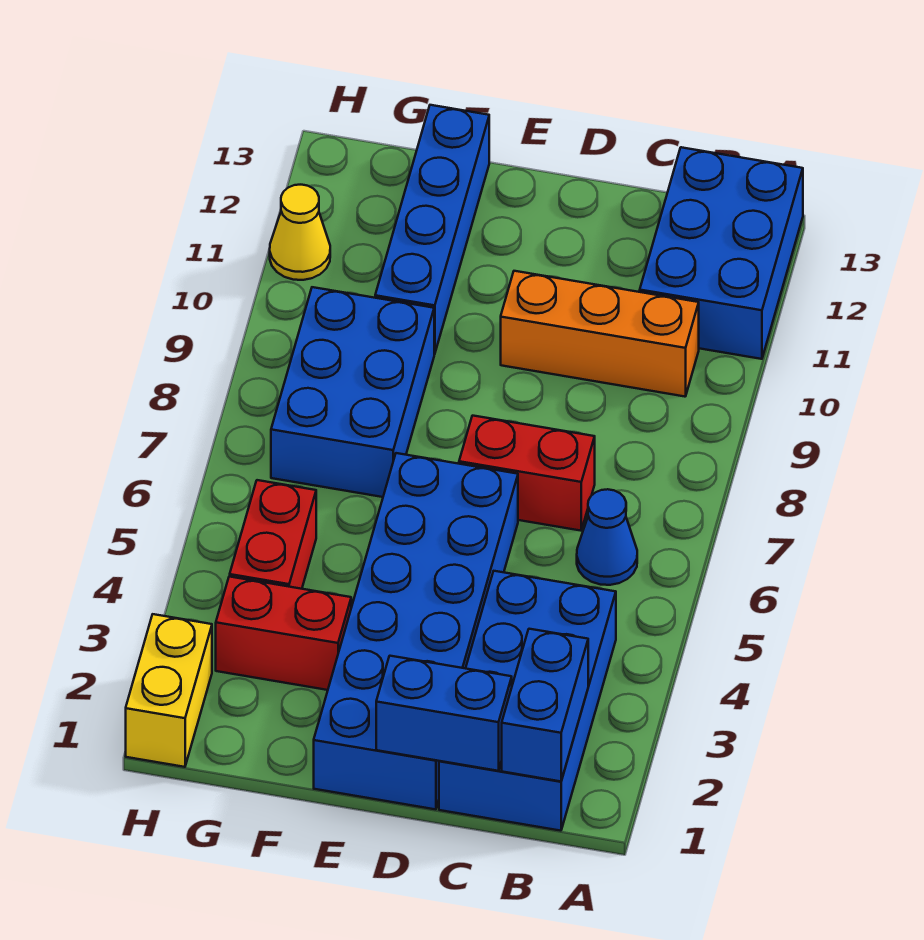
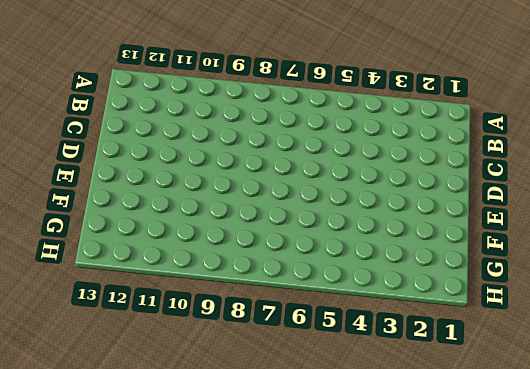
none -> blue 2x3 brick [640,147,803,359]
none -> blue 2x4 brick [439,571,616,831]
none -> blue 1x1 cone [577,489,637,585]

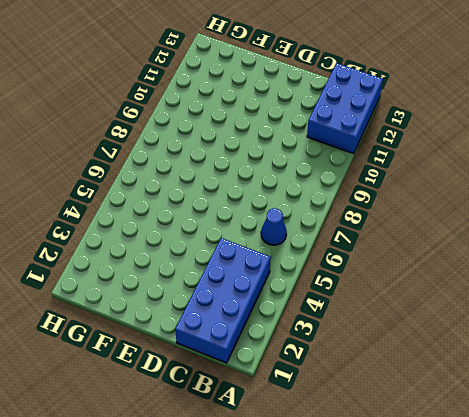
none -> orange 1x3 brick [501,271,699,397]
none -> red 1x2 brick [459,416,595,531]
none -> blue 2x6 brick [314,453,518,809]

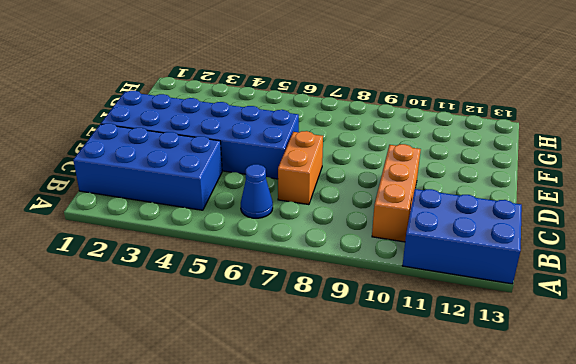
orange 1x2 brick [278,131,323,205] -> red 1x2 brick [459,416,595,531]
none -> red 1x2 brick [216,576,351,690]
none -> blue 2x3 brick [271,287,434,497]
none -> blue 1x4 brick [375,105,489,354]

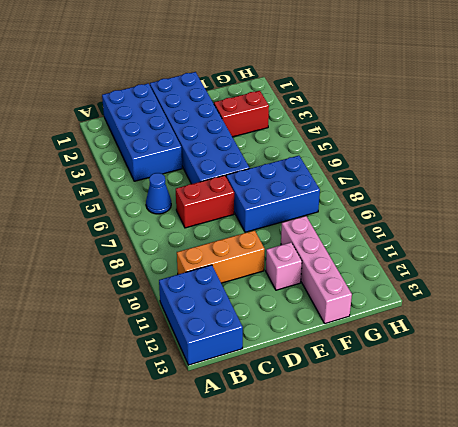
blue 2x3 brick [226,156,320,232] -> blue 2x3 brick turned to [271,287,434,497]
pink 1x1 brick [266,242,302,290] -> none
pink 1x4 brick [281,216,352,324] -> blue 1x4 brick [375,105,489,354]
none -> red 1x2 brick [230,480,316,589]
none -> yellow 1x2 brick [126,614,212,767]
none -> yellow 1x1 cone [270,185,330,280]

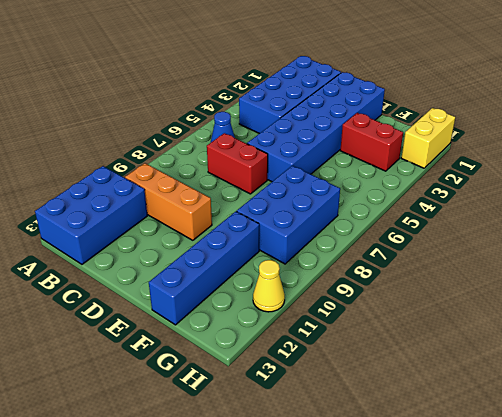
none -> red 1x2 brick [230,480,316,589]
none -> blue 1x2 brick [502,629,588,781]
none -> blue 1x2 brick [376,656,512,771]

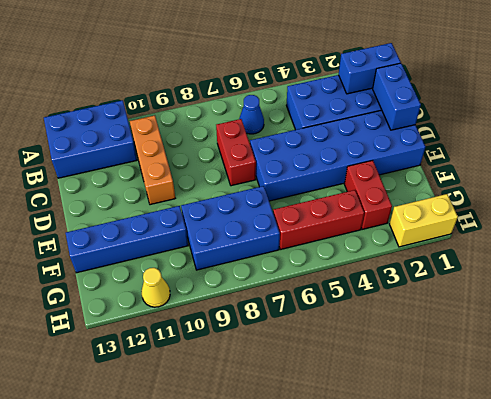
red 1x3 brick [273,190,364,249] -> red 1x2 brick [230,480,316,589]

